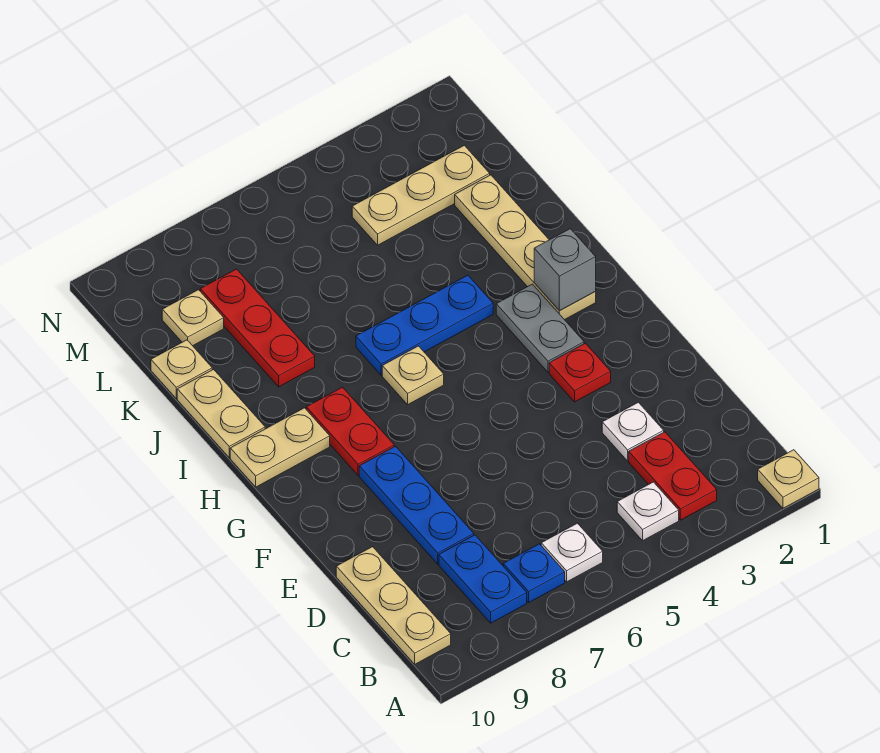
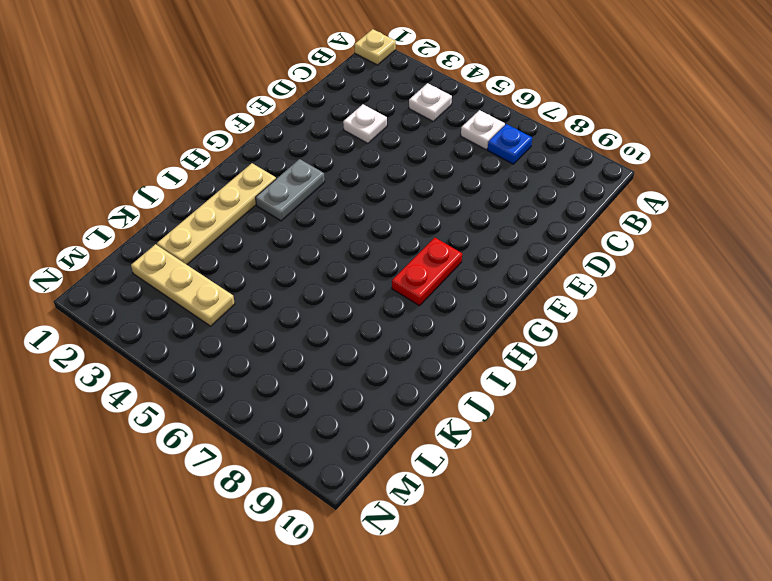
none -> red 1x2 plate [629,432,717,520]
none -> blue 1x2 plate [439,535,527,623]
none -> tan 1x3 plate [336,547,451,664]

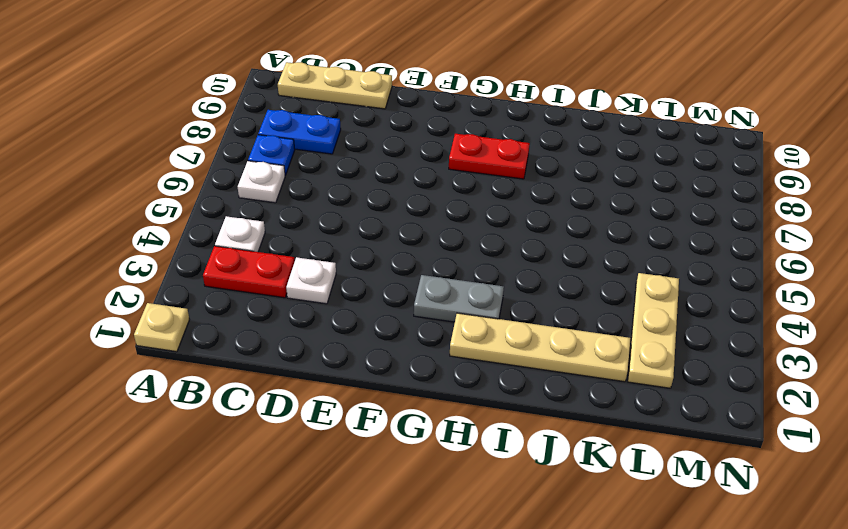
none -> blue 1x3 plate [359,446,474,564]
none -> red 1x1 plate [549,343,611,402]
none -> tan 1x1 plate [382,346,444,404]

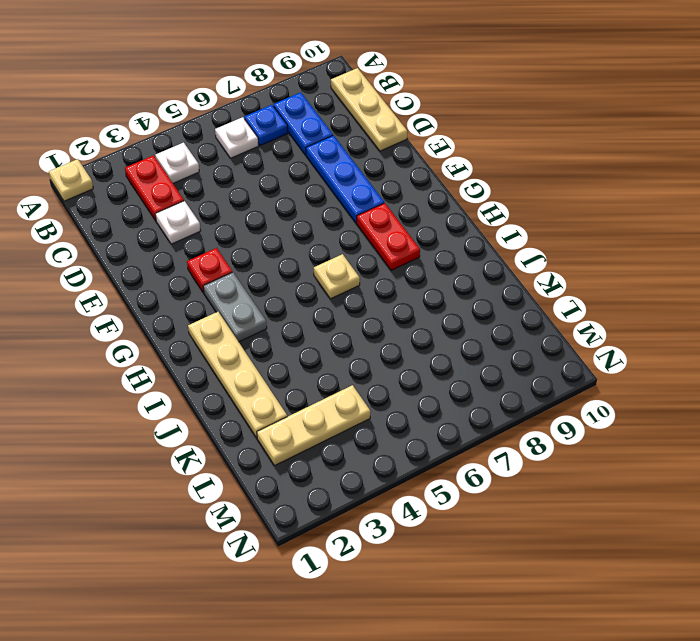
none -> tan 1x2 plate [230,408,330,487]
none -> blue 1x3 plate [356,275,493,375]
none -> tan 1x2 plate [177,369,265,457]

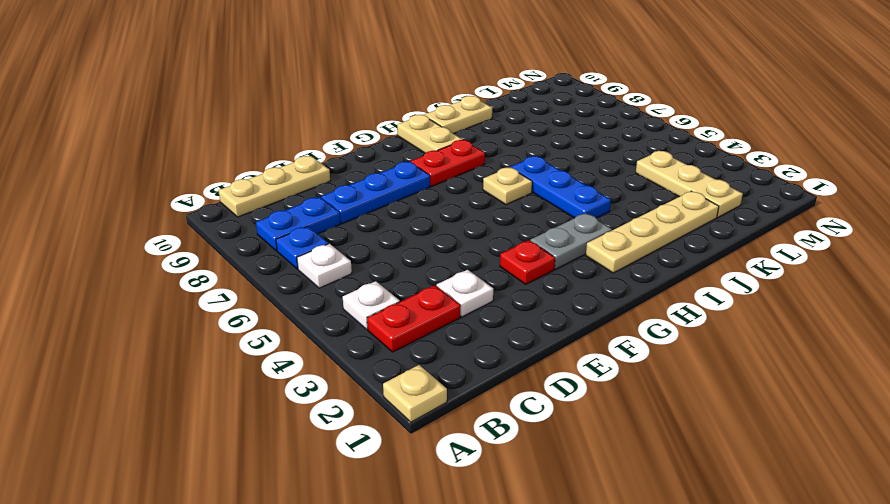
none -> red 1x3 plate [200,269,315,387]
none -> tan 1x1 plate [151,340,212,398]
none -> tan 1x1 plate [162,290,224,346]

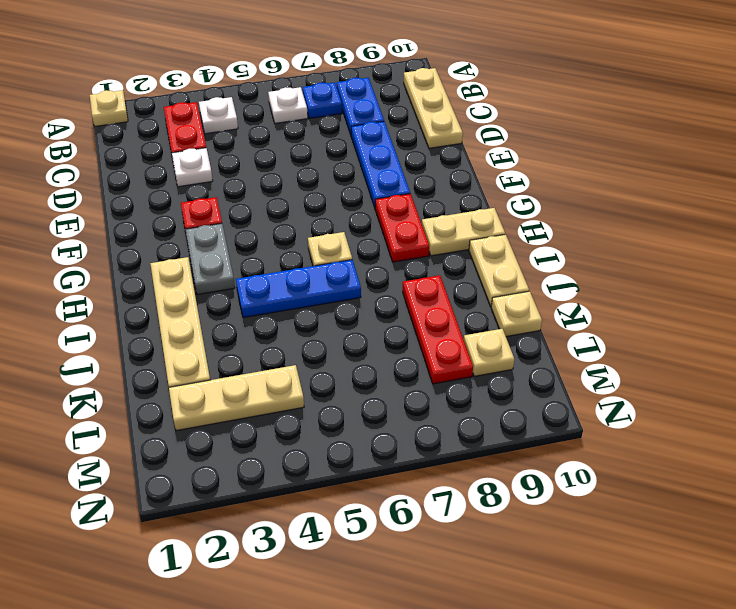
none -> grey 1x1 brick [534,229,596,311]

